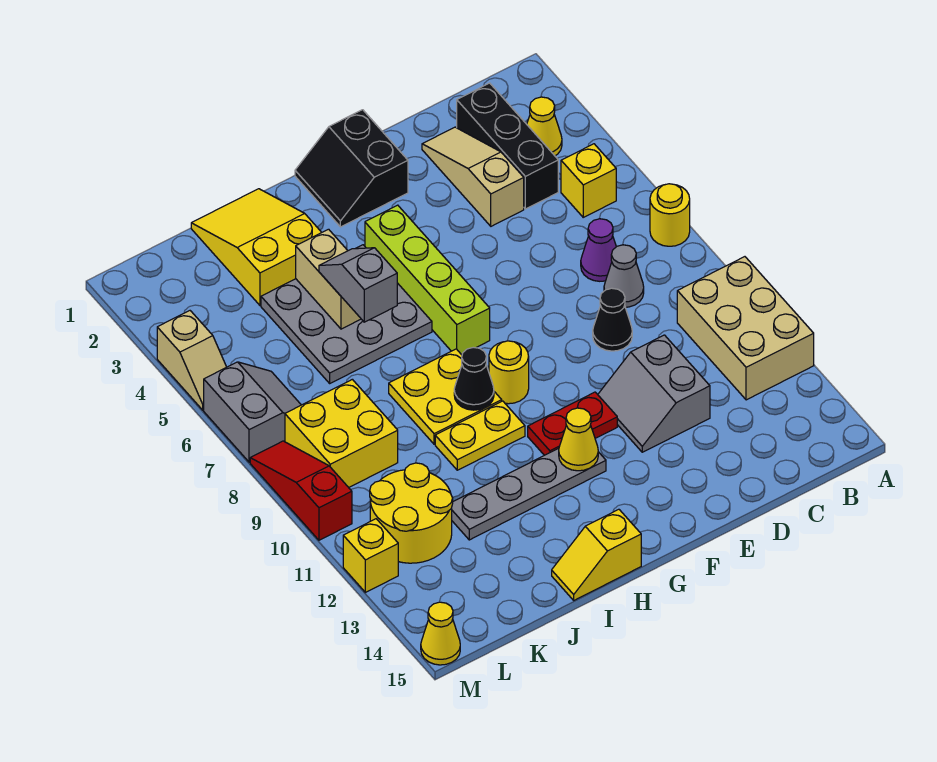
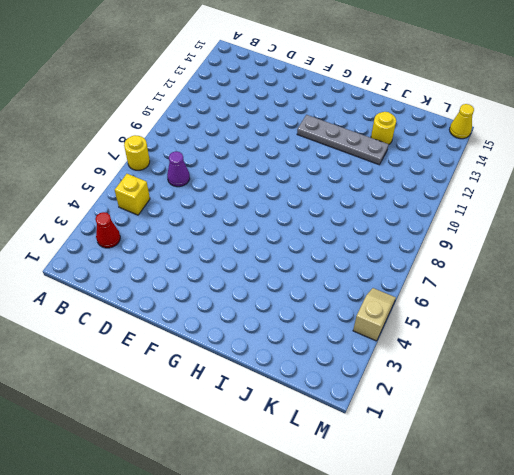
red 1x1 cone [95,212,120,248] -> yellow 1x1 cone [527,97,562,156]
yellow 1x1 round brick [371,112,396,144] -> yellow 1x1 round brick moved to [489,341,529,404]
none -> tan 2x3 brick [677,257,814,400]
none -> black 1x3 brick [457,83,558,209]
none -> grey 1x1 cone [604,245,644,307]
none -> tan 1x3 slope [422,127,524,226]

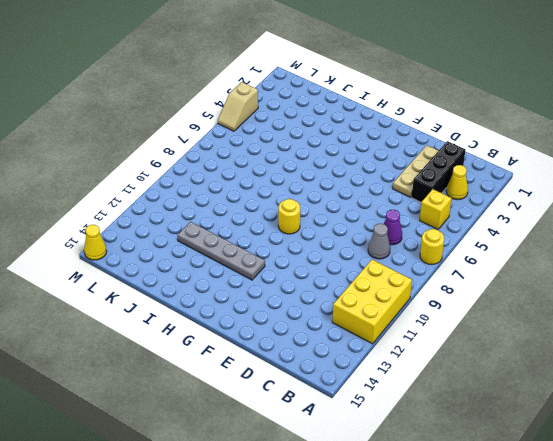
yellow 2x3 brick [332,259,412,344] -> tan 2x3 brick [677,257,814,400]
tan 1x3 plate [393,145,438,197] -> tan 1x3 slope [422,127,524,226]
none -> black 1x1 cone [593,288,632,351]
none -> grey 2x2 slope [598,335,710,452]
none -> black 2x2 slope [295,110,408,227]
none -> red 1x2 plate [528,392,617,455]

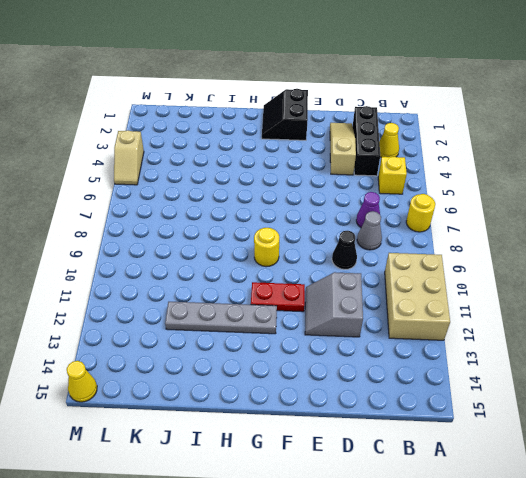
none -> lime 1x4 brick [365,205,490,355]
none -> grey 3x3 plate [261,245,432,383]
none -> yellow 2x2 plate [389,349,502,444]
none -> yellow 1x2 plate [435,401,525,470]

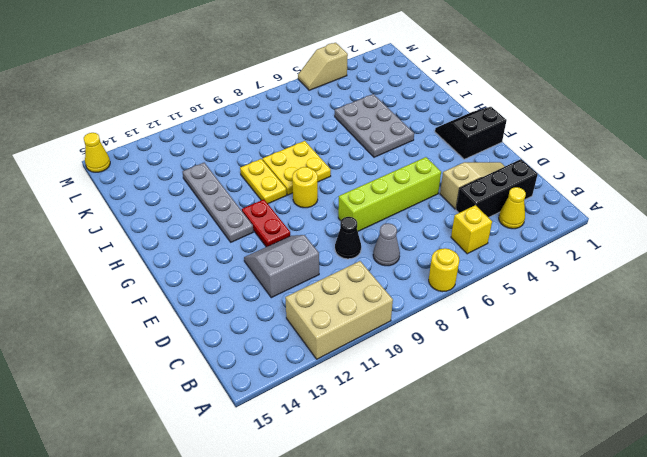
lime 1x4 brick [338,157,441,231] -> lime 1x4 brick moved to [365,205,490,355]
grey 2x3 plate [335,94,414,157] -> grey 3x3 plate [261,245,432,383]
none -> purple 1x1 cone [581,219,616,281]
none -> yellow 1x2 slope [552,509,641,600]
none -> yellow 2x3 slope [191,189,322,305]
none -> yellow 2x2 brick [285,379,398,487]

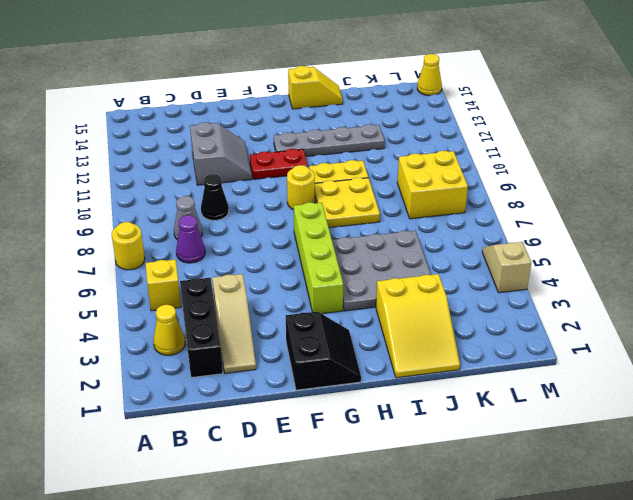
none -> tan 2x3 brick [677,257,814,400]
none -> yellow 2x2 round brick [370,463,453,563]
none -> grey 2x2 slope [204,362,301,462]
none -> red 1x3 slope [250,441,352,540]

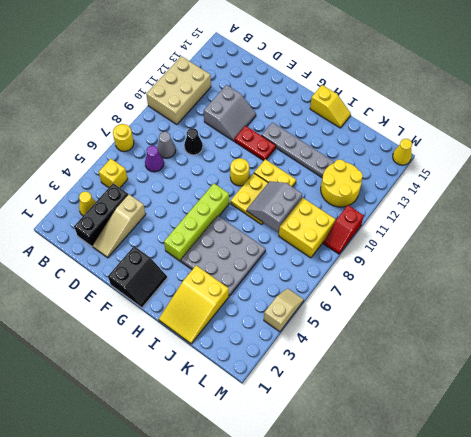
grey 2x2 slope [247,181,302,232] -> grey 2x2 slope moved to [204,362,301,462]
red 1x2 slope [323,205,364,254] -> red 1x3 slope [250,441,352,540]
none -> yellow 1x1 brick [343,519,398,592]
none -> yellow 1x1 cone [559,408,598,471]
none -> black 1x1 cone [454,347,494,410]
none -> tan 1x2 brick [296,229,361,329]

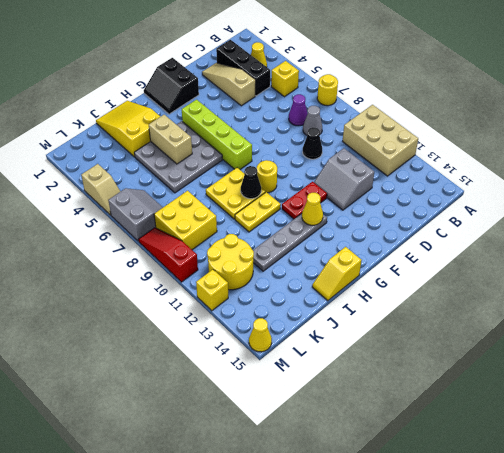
none -> grey 1x2 slope [319,248,397,322]

